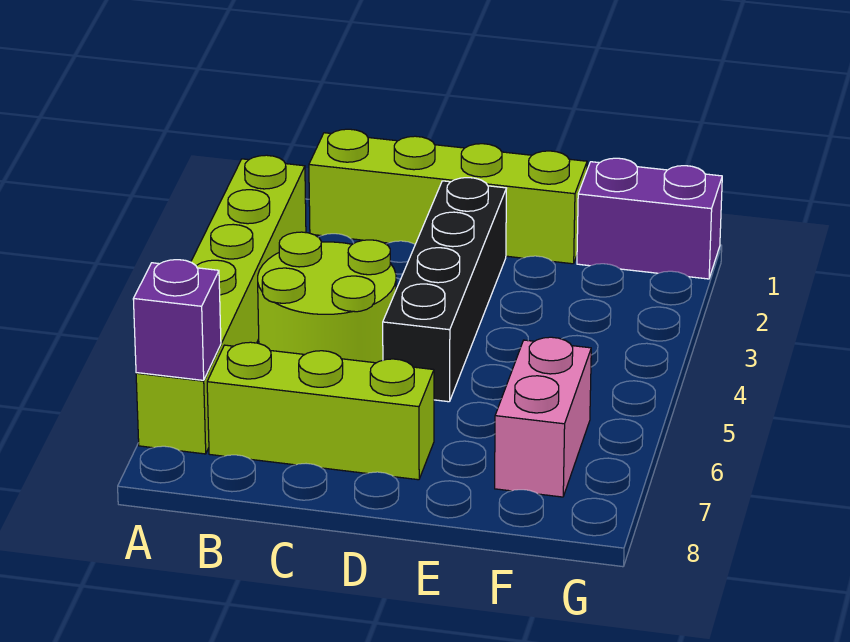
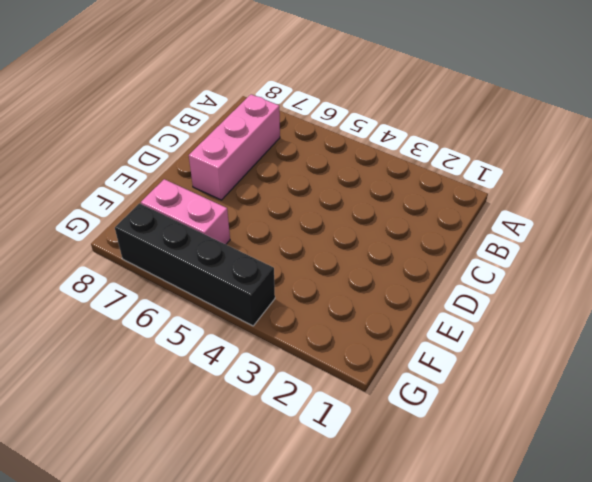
pink 1x3 brick [189,94,280,200] -> lime 1x3 brick [207,342,434,480]
black 1x4 brick [115,203,275,326] -> black 1x4 brick moved to [383,178,507,402]
none -> lime 1x6 brick [136,155,306,454]
none -> lime 1x4 brick [309,129,587,264]

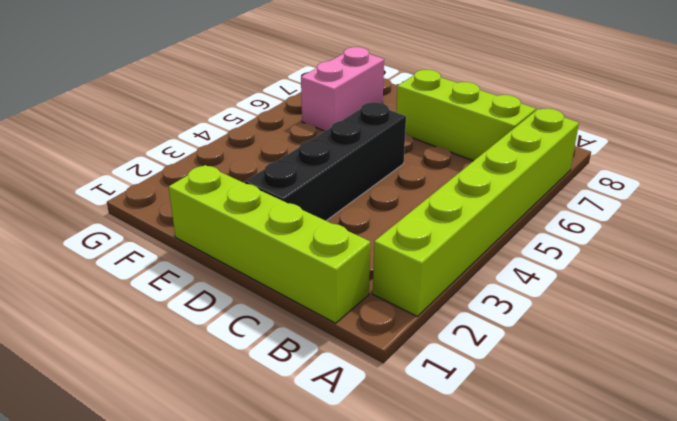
none -> lime 2x2 round brick [258,232,396,363]
none -> purple 1x2 brick [577,158,722,279]

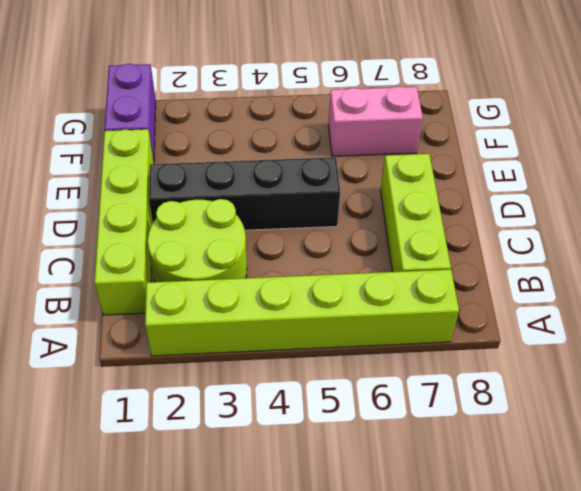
lime 2x2 round brick [148,199,247,282] -> lime 2x2 round brick moved to [258,232,396,363]
none -> purple 1x1 brick [133,260,221,380]

